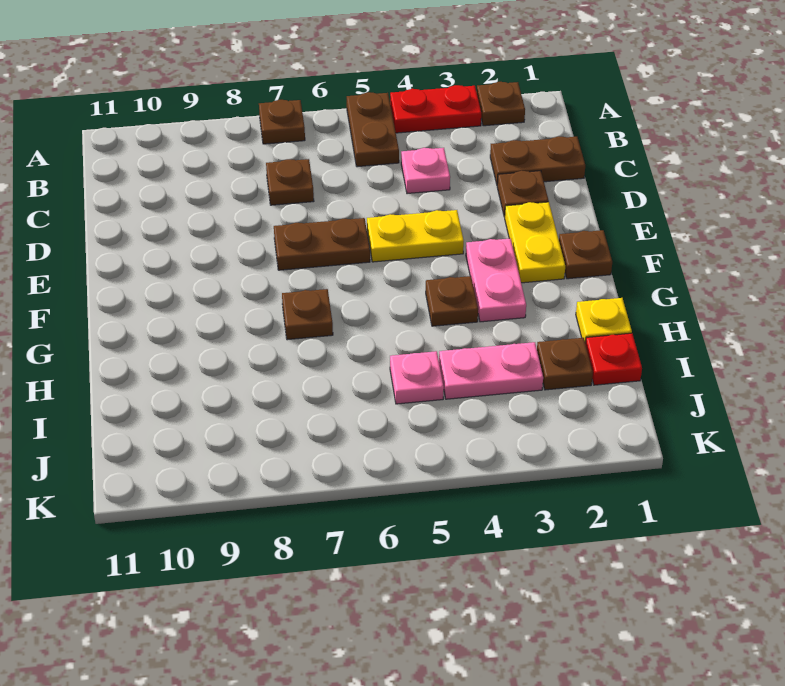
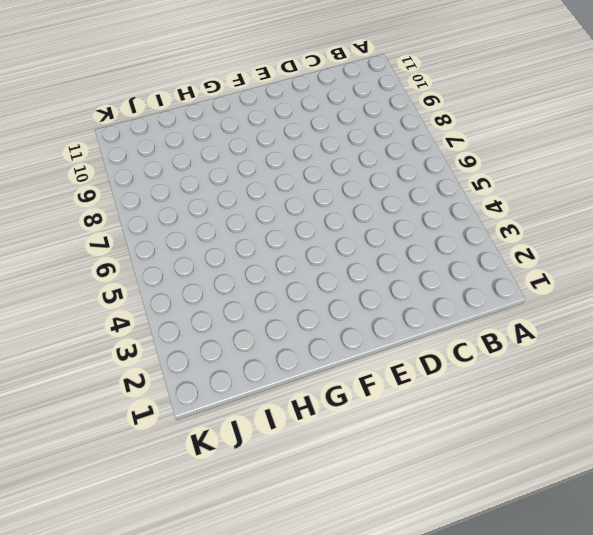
none -> brown 1x1 plate [477,82,525,126]
none -> red 1x2 plate [390,85,481,133]
none -> brown 1x2 plate [347,92,399,167]

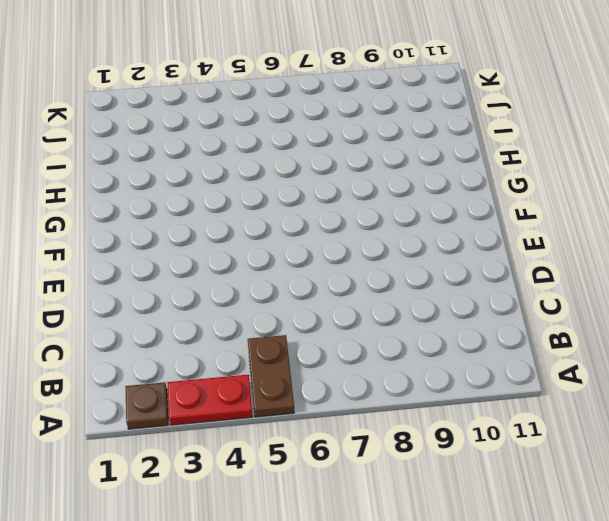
none -> brown 1x1 plate [259,100,305,144]
none -> brown 1x2 plate [490,136,585,184]
none -> pink 1x1 plate [401,148,450,194]

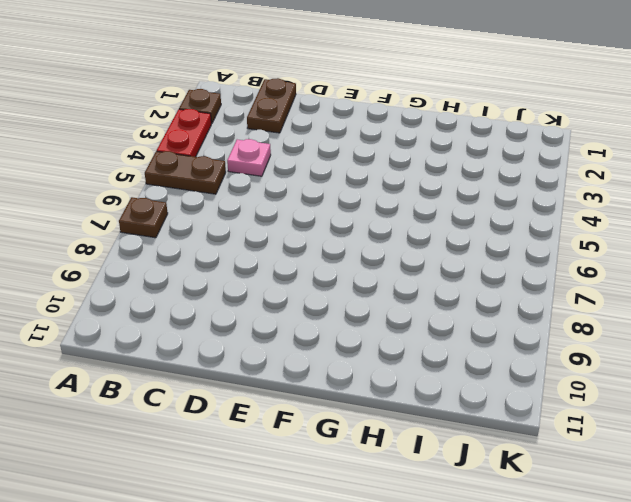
none -> brown 1x1 plate [266,159,314,205]
none -> brown 1x1 plate [497,171,549,217]
none -> yellow 1x2 plate [505,202,565,283]

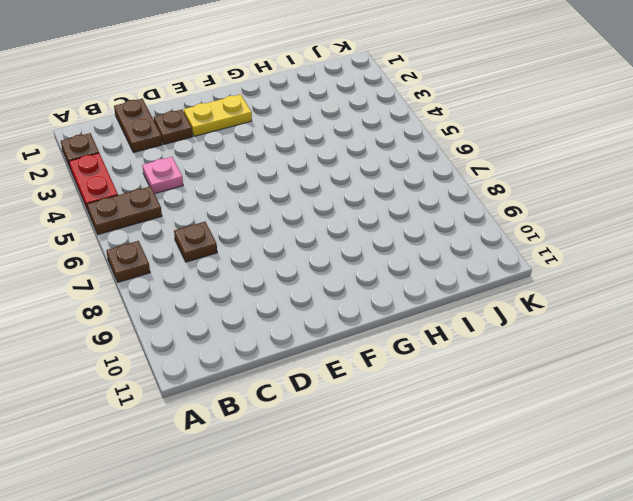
none -> yellow 1x2 plate [367,210,464,262]
none -> brown 1x2 plate [274,218,370,270]
none -> brown 1x1 plate [559,230,612,279]

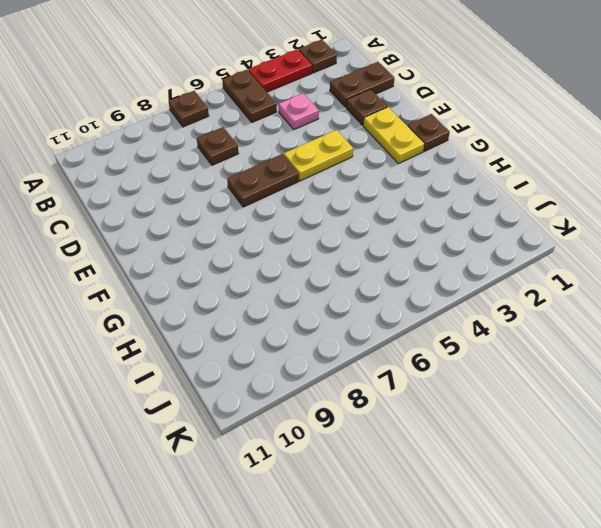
none -> pink 1x2 plate [466,238,526,322]
none -> brown 1x1 plate [426,276,478,326]
none -> brown 1x1 plate [282,289,333,340]

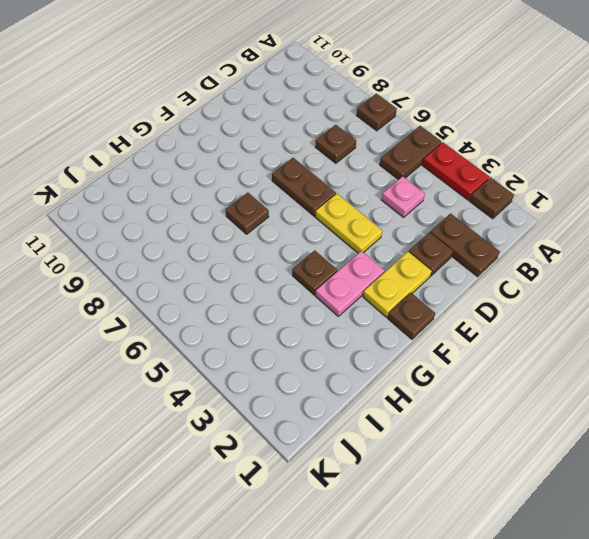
none -> yellow 1x1 plate [576,298,632,344]
none -> red 1x1 plate [586,333,642,385]
none -> brown 1x1 plate [537,338,593,390]

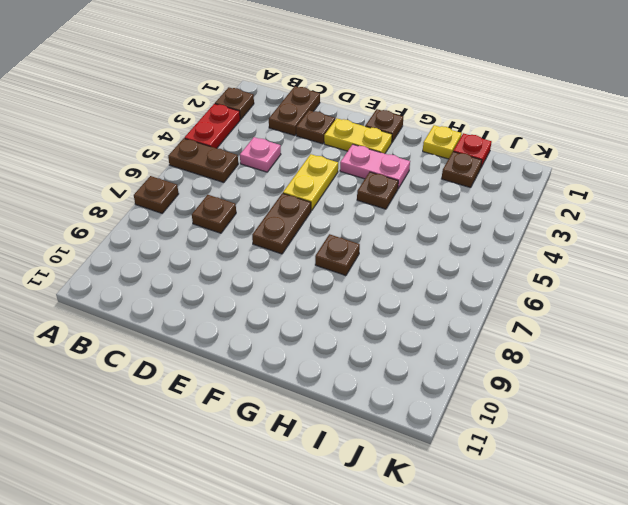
none -> pink 1x2 plate [439,342,543,399]
none -> pink 1x1 plate [390,351,444,404]

